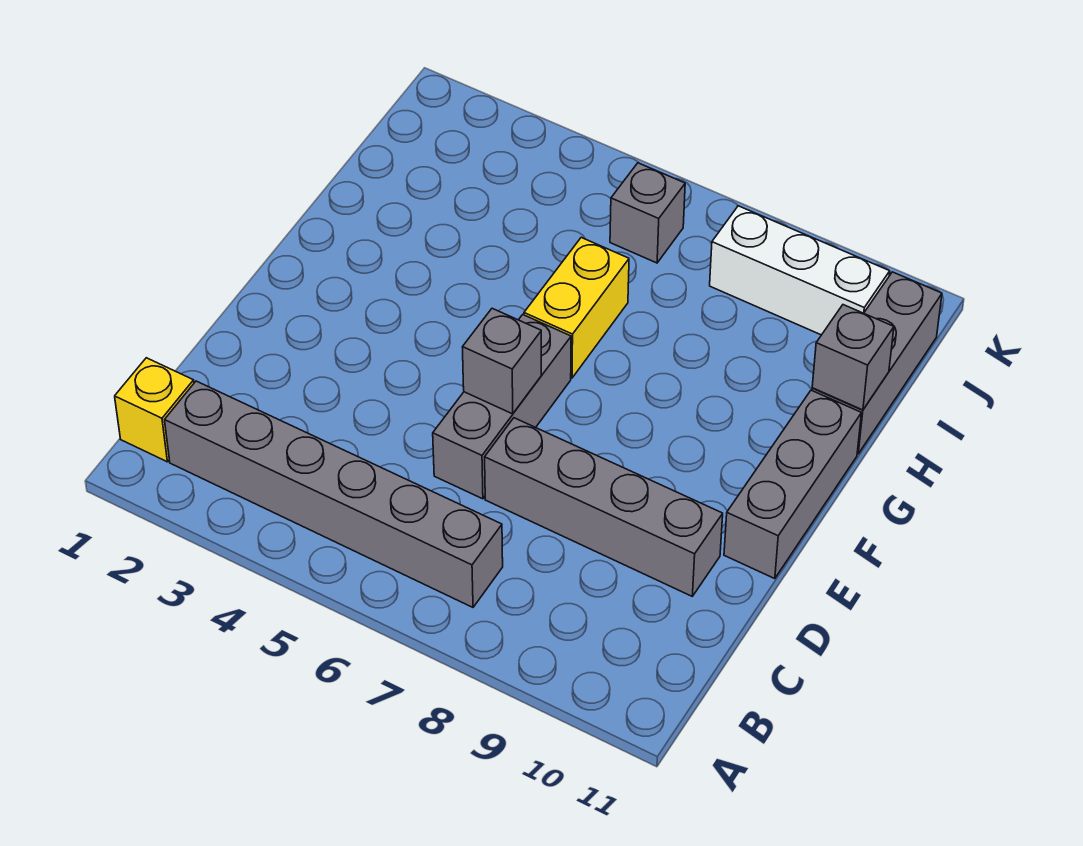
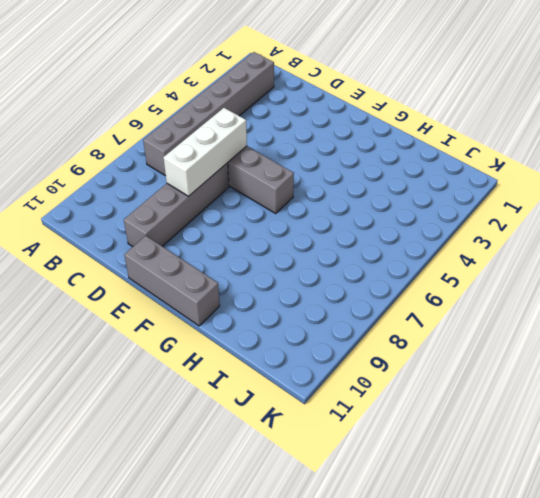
white 1x3 brick [163,108,247,196] -> white 1x3 brick moved to [710,206,890,335]
none -> yellow 1x1 brick [115,358,194,462]
none -> yellow 1x2 brick [524,238,629,378]

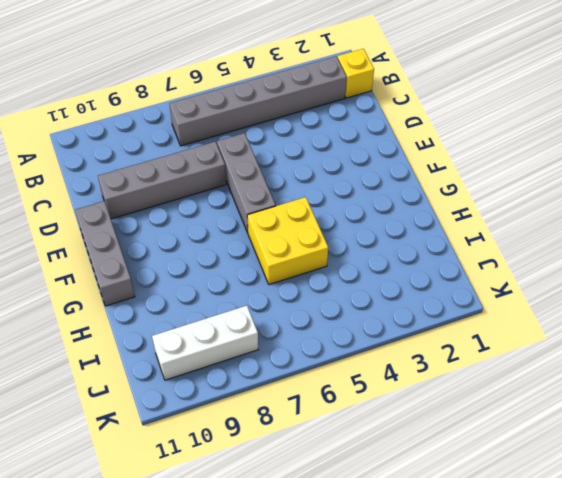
yellow 2x2 brick [247,197,328,284] -> yellow 1x2 brick [524,238,629,378]
none -> grey 1x3 brick [812,272,942,454]
none -> grey 1x1 brick [610,163,685,263]

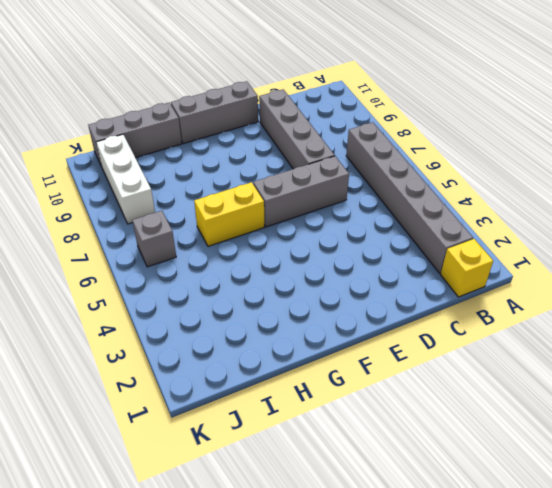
none -> grey 1x1 brick [463,308,541,414]
none -> grey 1x1 brick [812,305,894,410]

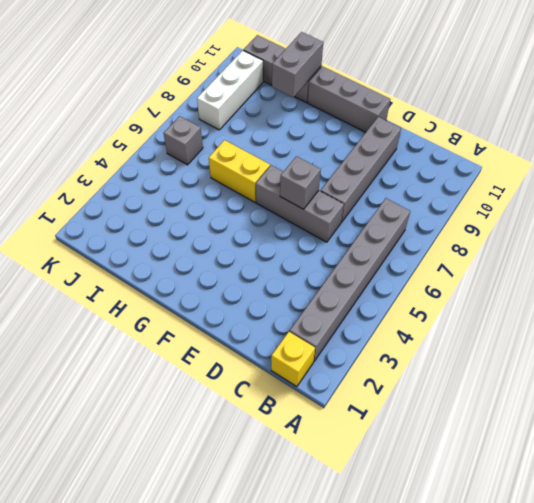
grey 1x2 brick [272,32,323,97] -> grey 1x1 brick [812,305,894,410]

